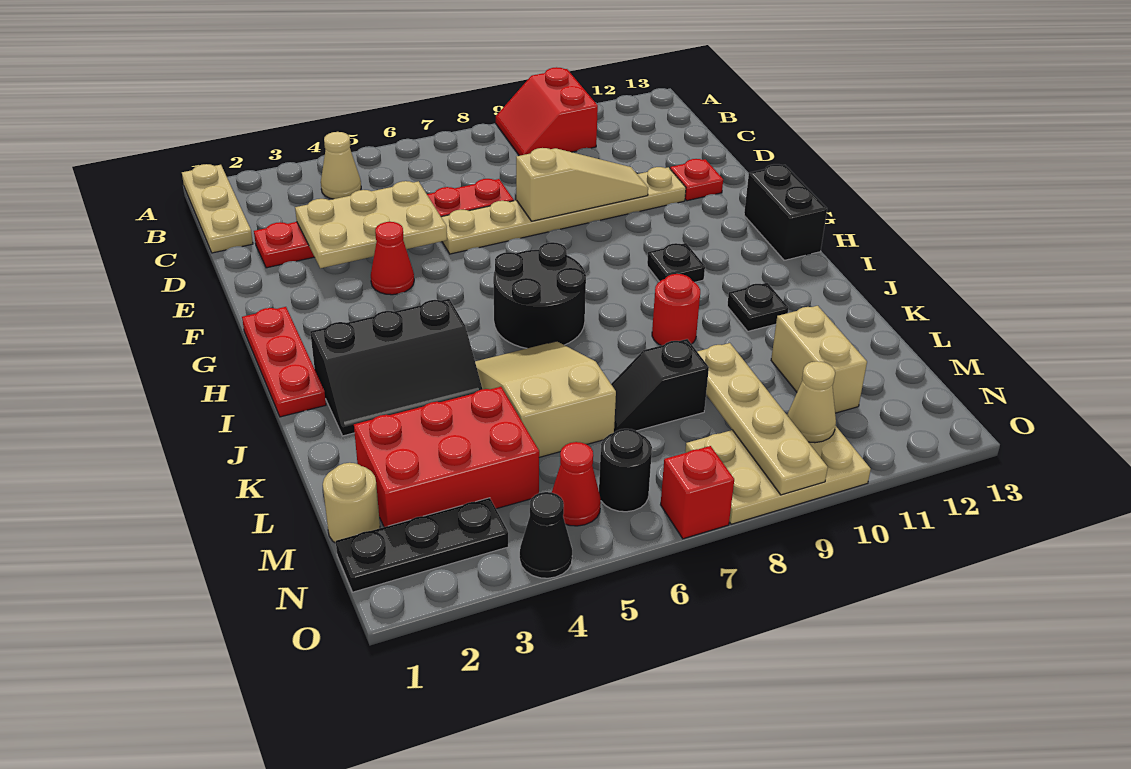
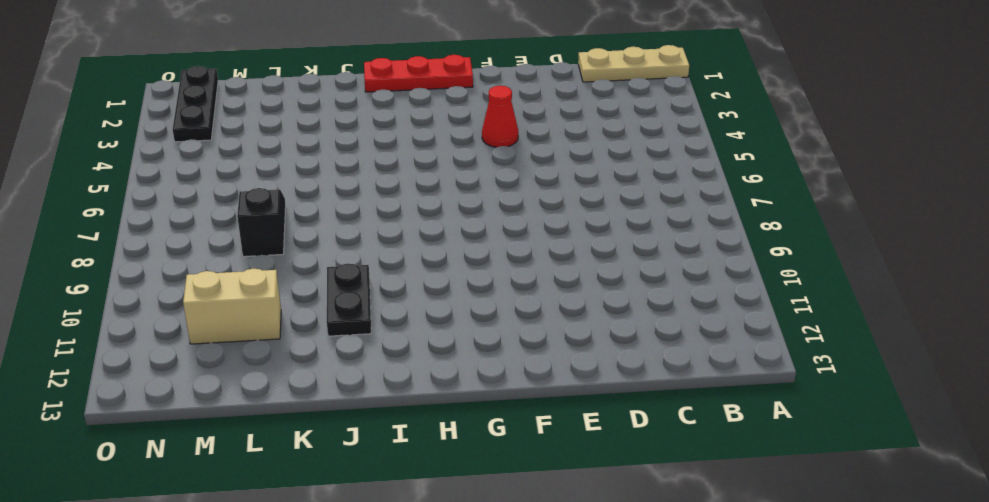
black 1x2 plate [327,264,371,336] -> black 1x1 plate [727,283,789,331]
none -> red 2x2 slope [496,67,598,156]
none -> tan 1x1 cone [321,132,361,199]
none -> red 1x6 plate [254,179,514,268]

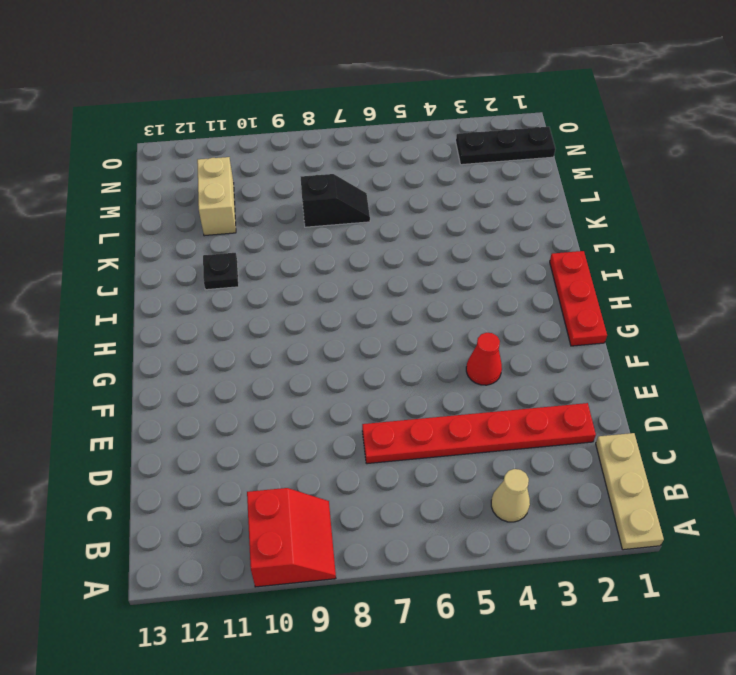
none -> tan 1x6 plate [441,167,686,254]
none -> red 1x1 plate [670,159,723,201]
none -> black 1x2 brick [744,164,827,260]

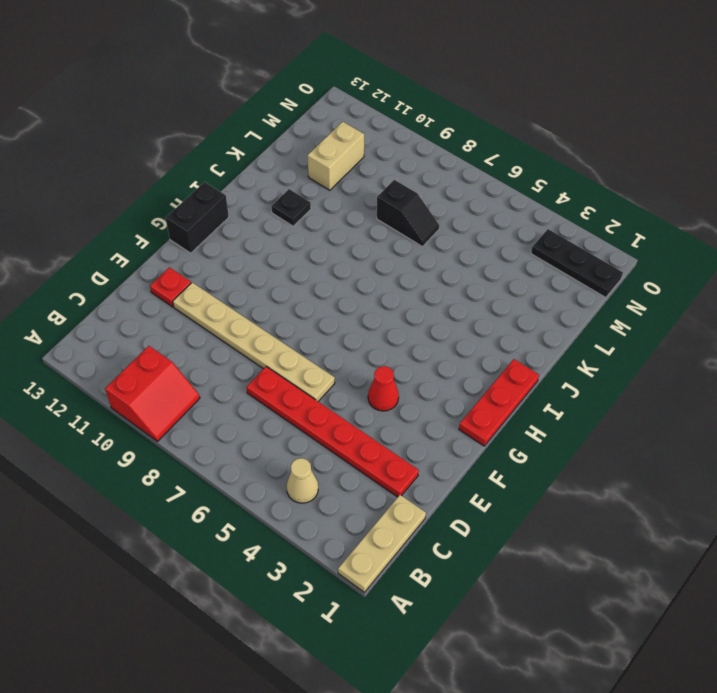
none -> black 2x2 round brick [493,242,586,348]
none -> black 1x1 plate [647,243,705,282]
none -> black 2x3 slope [310,299,482,436]

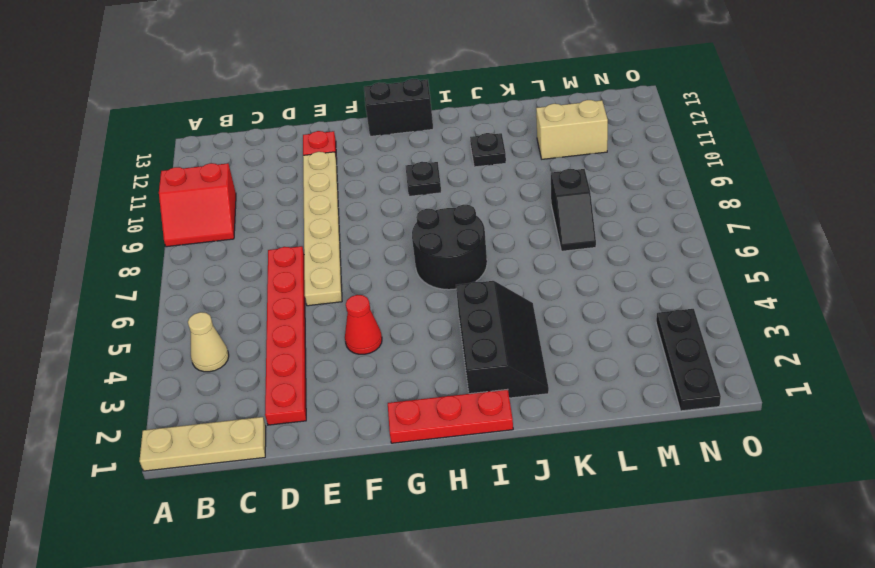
none -> tan 2x3 slope [475,341,616,457]
none -> red 1x1 round brick [652,274,700,346]
none -> red 2x3 brick [354,387,539,527]

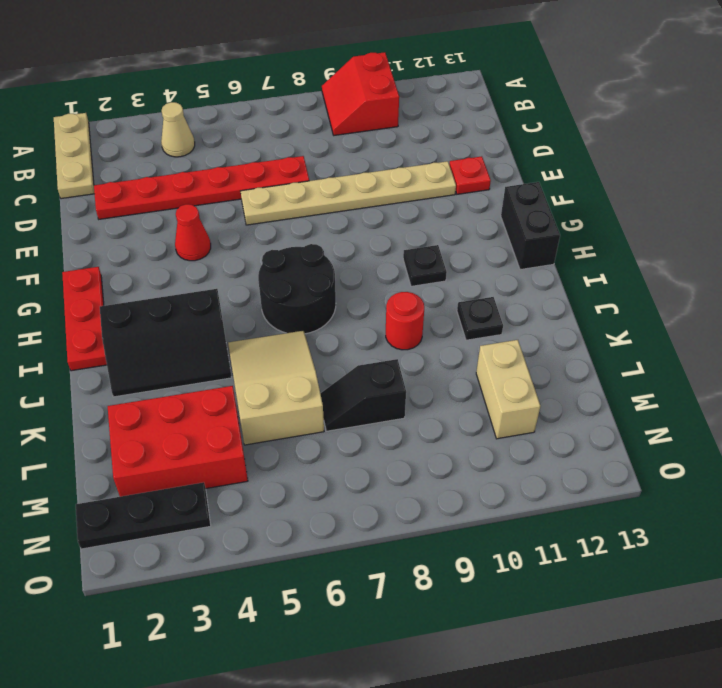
none -> tan 1x1 round brick [323,463,380,543]
none -> red 1x1 cone [552,442,601,526]
none -> black 1x1 round brick [599,429,652,512]

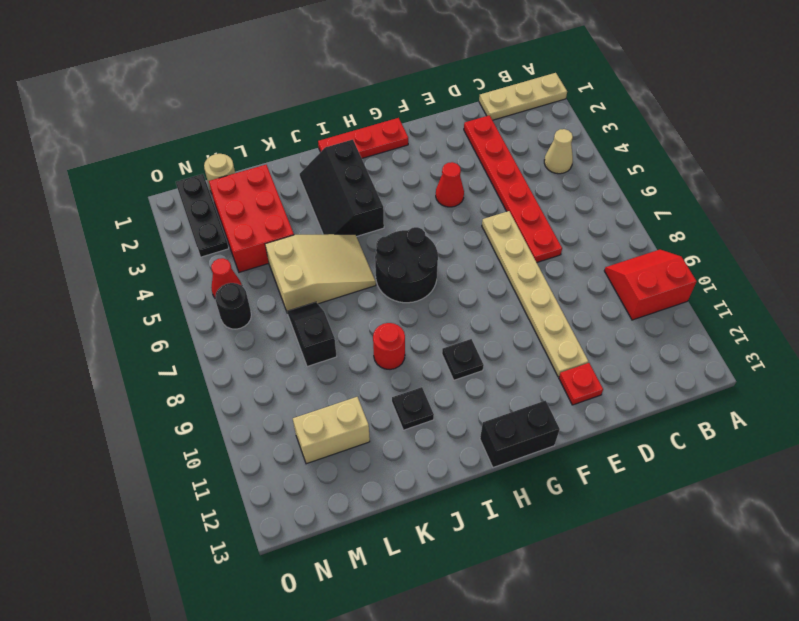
none -> tan 2x3 plate [685,426,871,524]
none -> black 1x1 cone [520,492,572,578]
none -> red 1x1 brick [661,446,734,539]

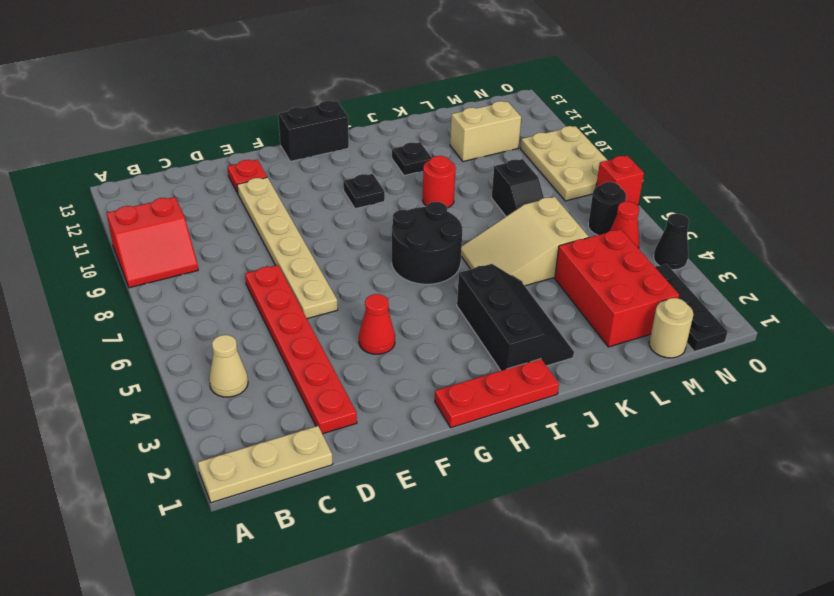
none -> tan 2x3 plate [295,181,447,268]
none -> tan 1x3 slope [516,148,648,221]
none -> tan 1x4 plate [697,343,828,495]

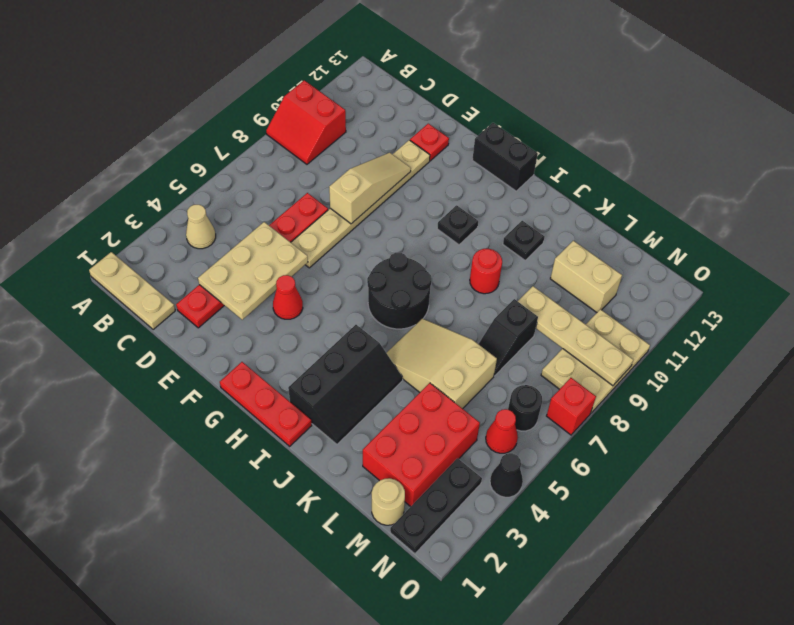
none -> tan 1x1 cone [787,361,836,443]

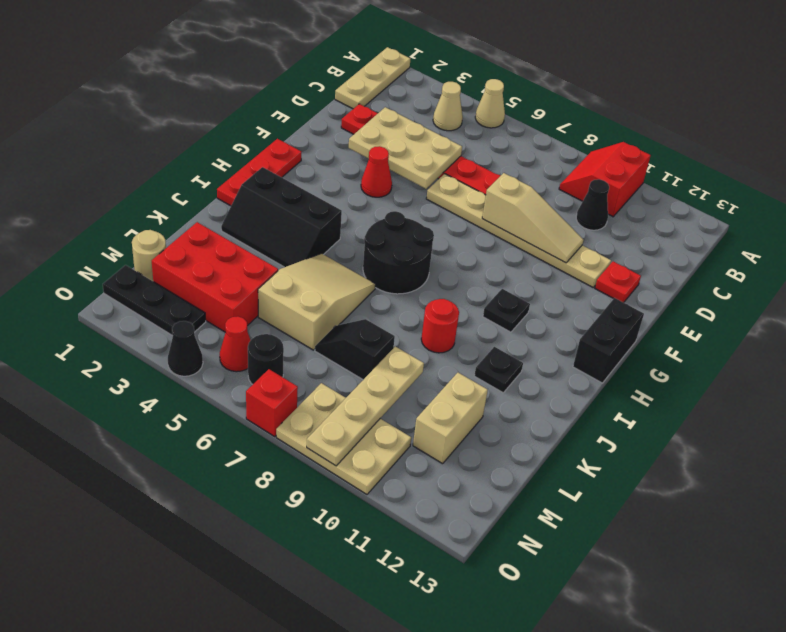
tan 1x1 cone [475,79,505,128] -> tan 1x1 cone moved to [787,361,836,443]
black 1x1 cone [576,179,609,230] -> none

